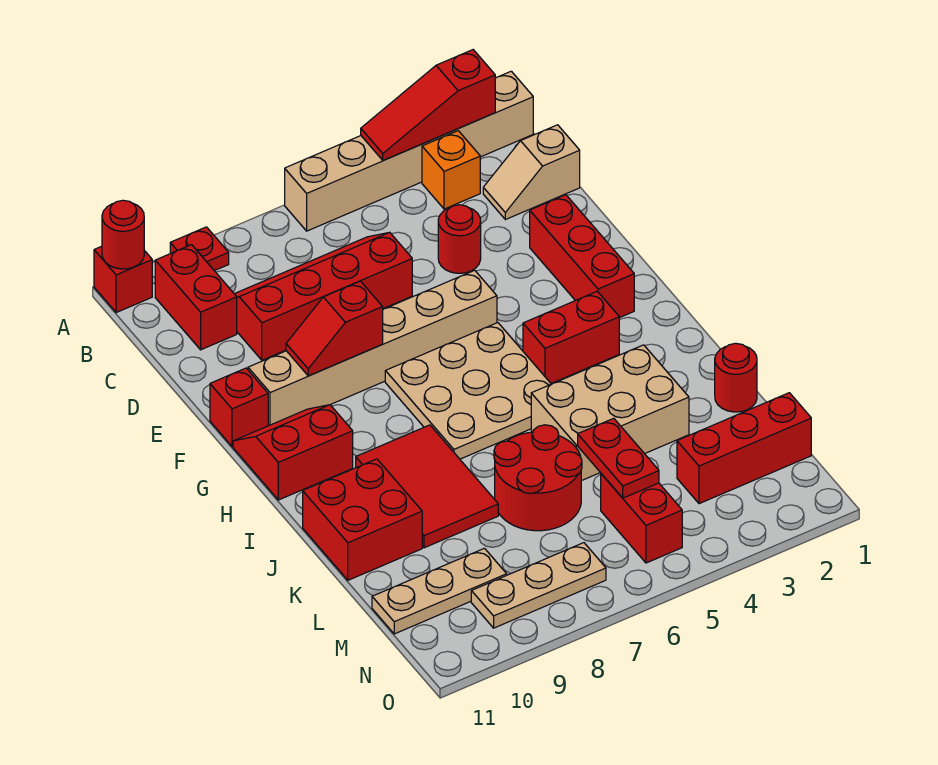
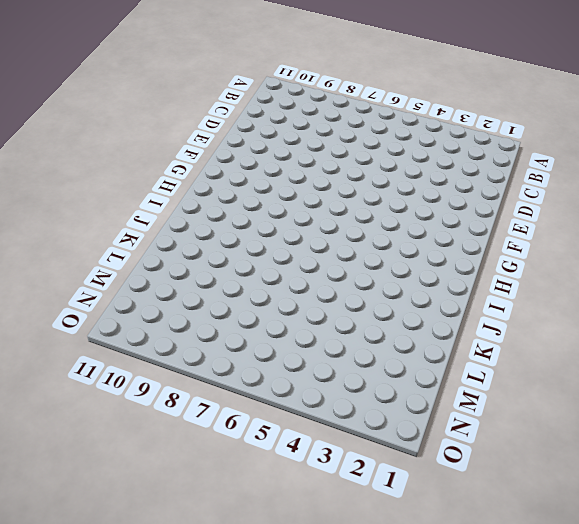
none -> tan 1x6 brick [285,71,533,231]
none -> red 1x1 plate [170,227,229,271]
none -> red 1x1 brick [94,246,152,313]

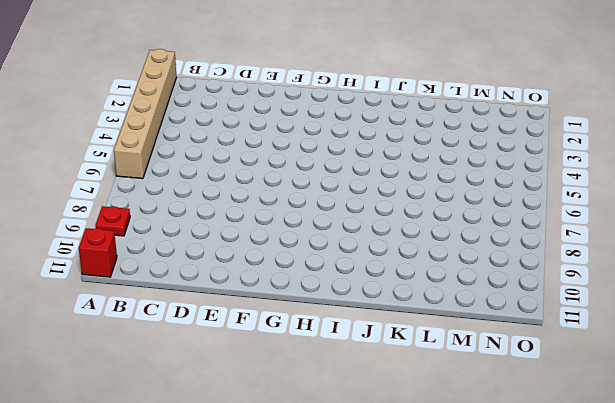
none -> orange 1x1 brick [422,131,480,209]
none -> red 1x2 brick [155,245,237,350]
none -> tan 1x2 slope [483,125,580,220]

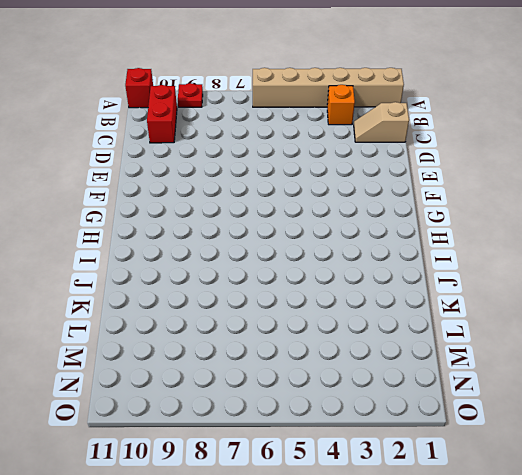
none -> red 2x4 slope [235,232,412,360]
none -> red 1x1 round brick [438,205,481,273]
none -> red 1x3 brick [530,195,634,318]

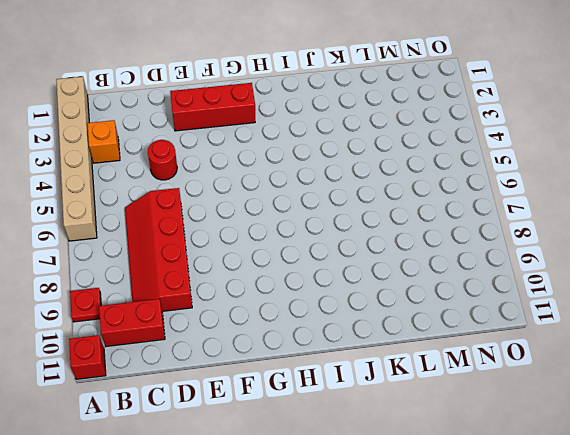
none -> tan 1x2 slope [483,125,580,220]
none -> tan 1x6 brick [248,270,497,426]
none -> red 1x1 brick [210,368,268,446]

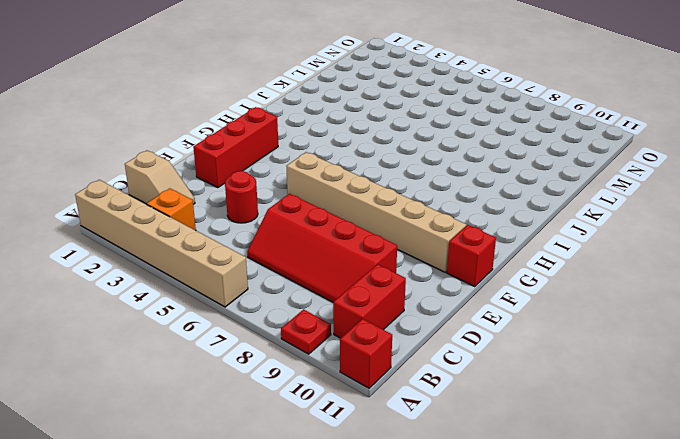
none -> tan 3x3 plate [385,323,551,459]
none -> red 2x2 slope [233,405,353,500]
none -> red 1x2 brick [523,291,619,383]

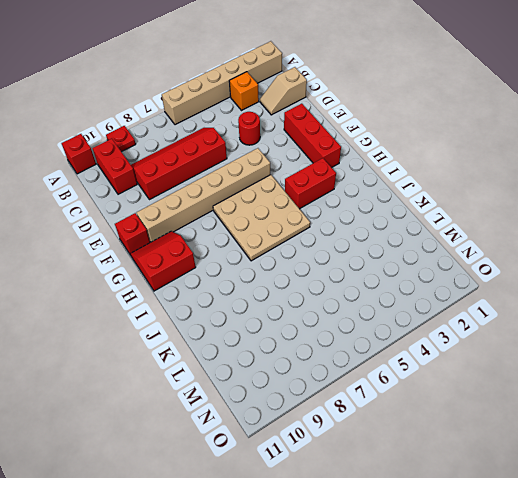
none -> red 2x3 tile [356,425,498,548]
none -> tan 2x3 brick [531,345,689,481]
none -> red 2x2 brick [303,459,422,580]

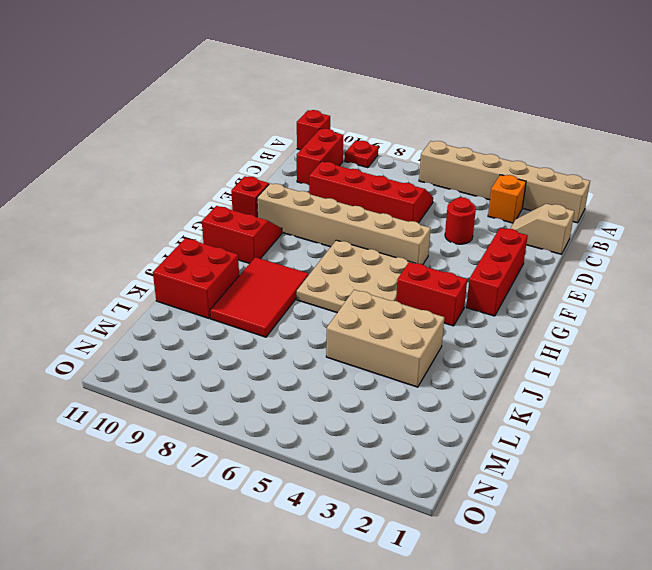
none -> red 1x1 round brick [715,343,757,412]
none -> red 2x2 round brick [494,425,582,531]
none -> red 1x3 brick [677,393,811,504]

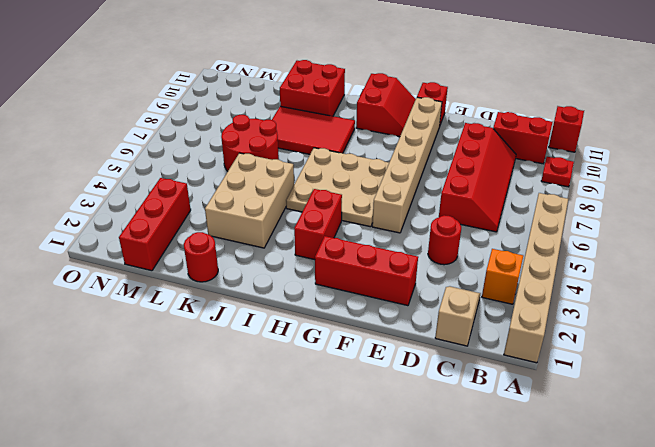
none -> red 1x2 brick [601,474,682,563]
none -> tan 1x3 plate [372,548,507,634]
none -> tan 1x3 plate [471,543,606,628]

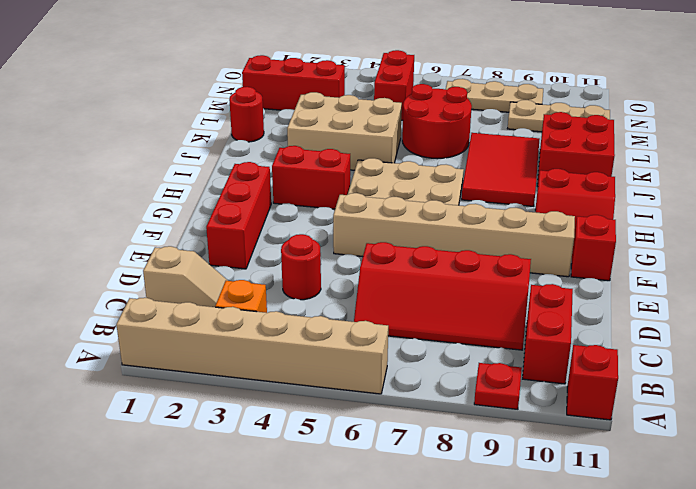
none -> red 1x3 slope [361,50,495,161]
none -> red 1x1 round brick [102,200,144,269]
none -> red 1x2 slope [286,281,383,376]

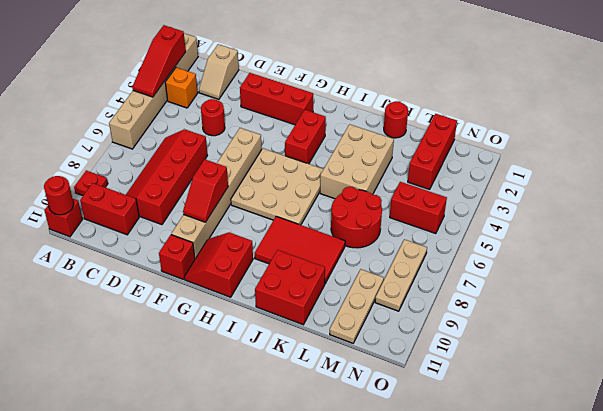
none -> red 1x2 plate [578,418,659,498]

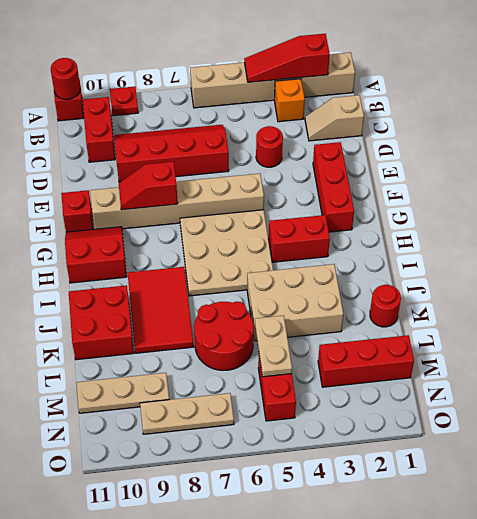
tan 1x2 plate [255,316,292,377] -> red 1x2 plate [578,418,659,498]

